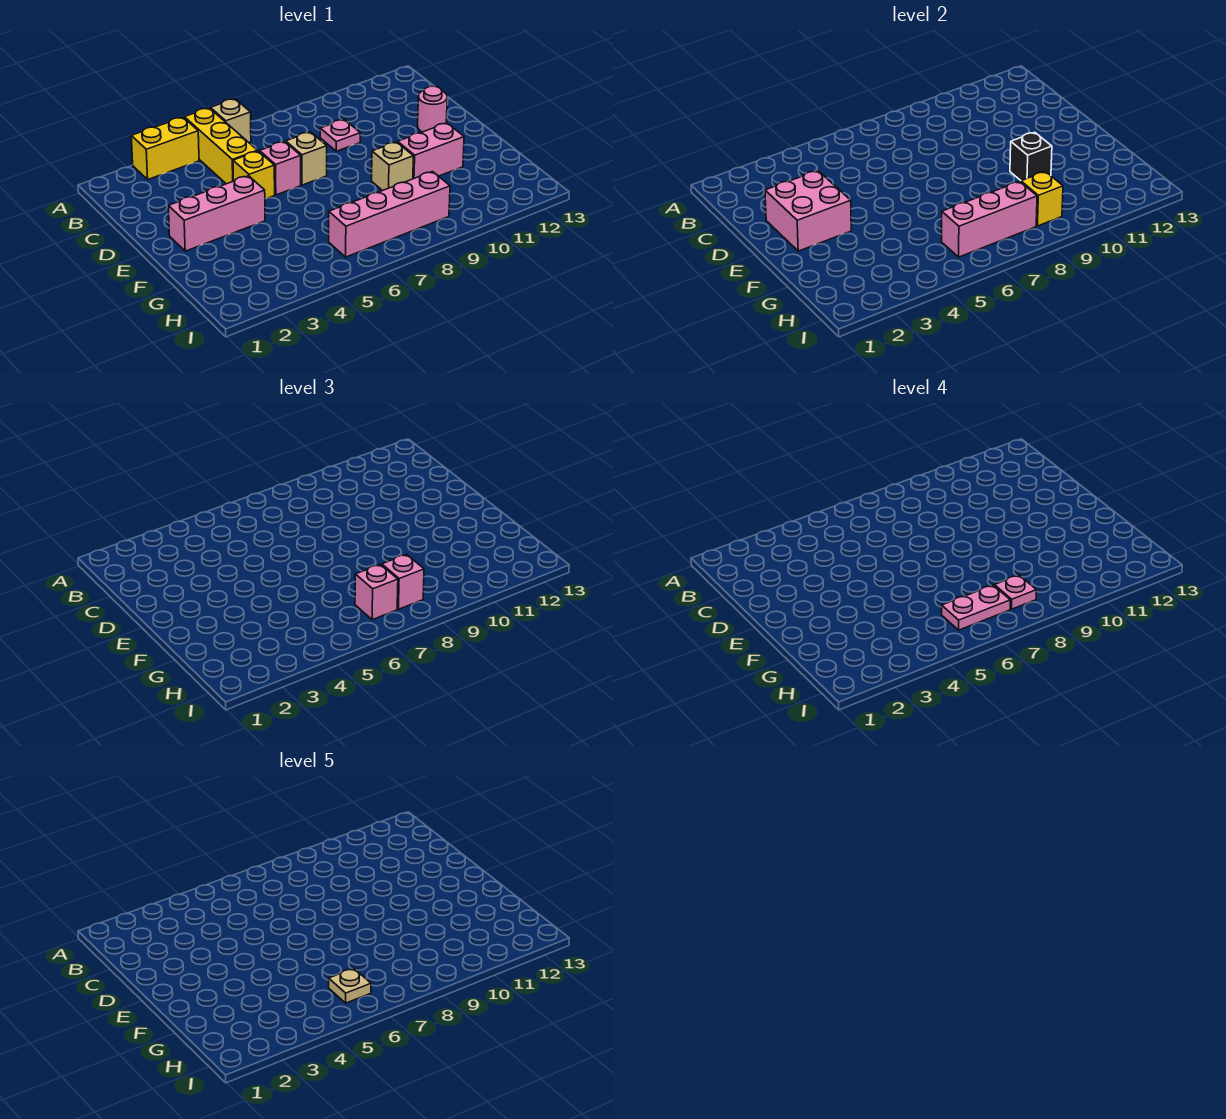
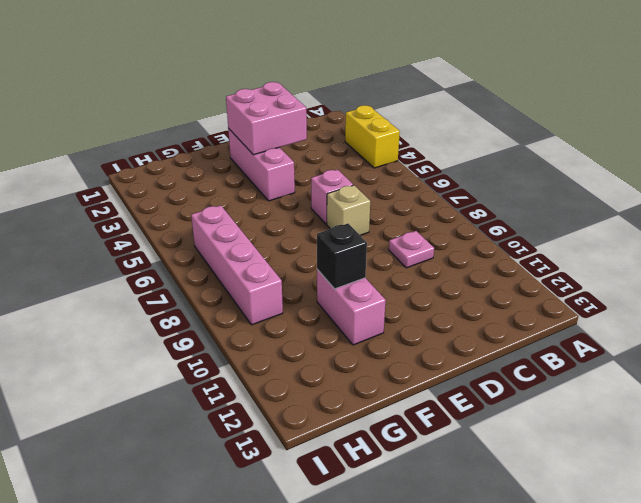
none -> yellow 1x3 brick [184,108,258,184]
none -> tan 1x1 brick [210,99,251,143]
none -> yellow 1x1 brick [233,151,275,199]

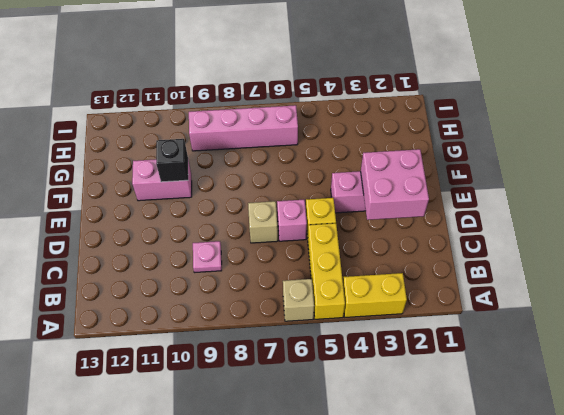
none -> pink 1x1 round brick [418,86,447,132]
none -> tan 1x1 brick [372,142,413,191]
none -> pink 1x3 brick [942,181,1037,257]

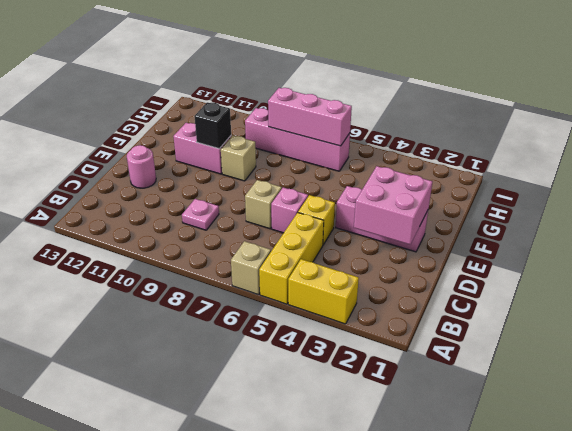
none -> yellow 1x1 brick [1021,172,1063,226]
none -> pink 1x1 brick [355,565,398,620]
none -> pink 1x1 brick [382,554,424,609]

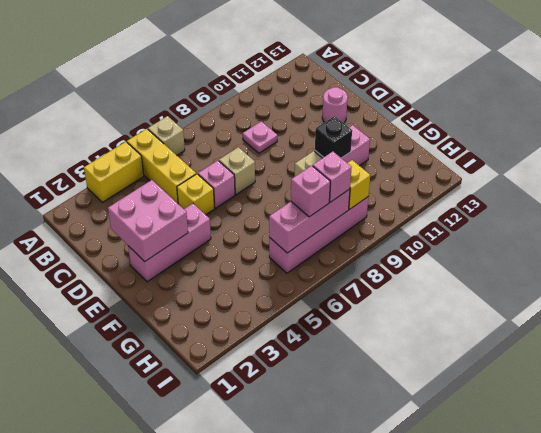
none -> pink 1x2 plate [942,585,1010,630]
none -> pink 1x1 plate [994,575,1037,609]
none -> tan 1x1 plate [329,968,371,1003]

